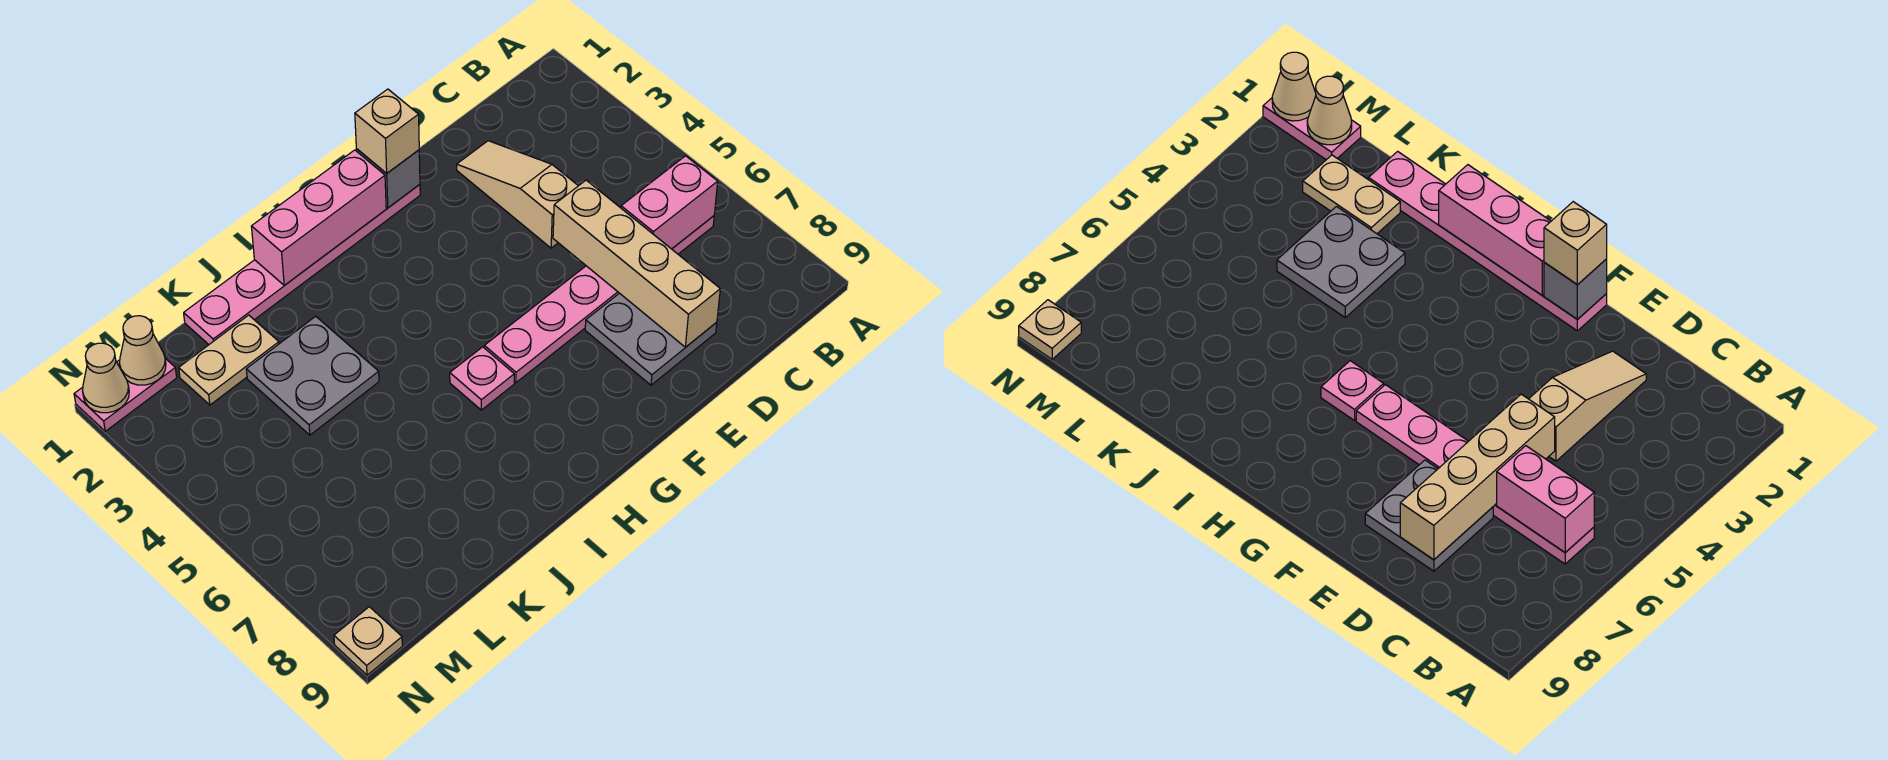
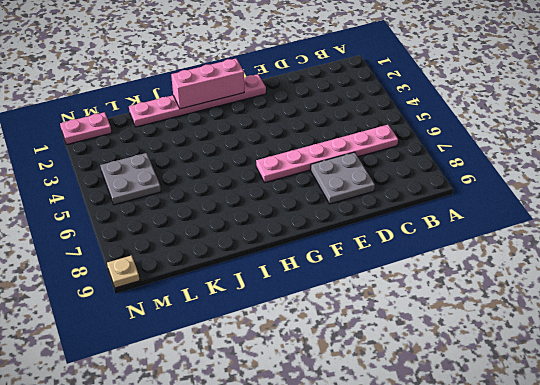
grey 2x2 plate [100,153,161,205] -> grey 2x2 plate moved to [246,316,379,435]
none -> tan 1x3 slope [457,141,578,248]
none -> pink 1x1 plate [450,347,514,410]
none -> tan 1x2 plate [179,315,279,405]

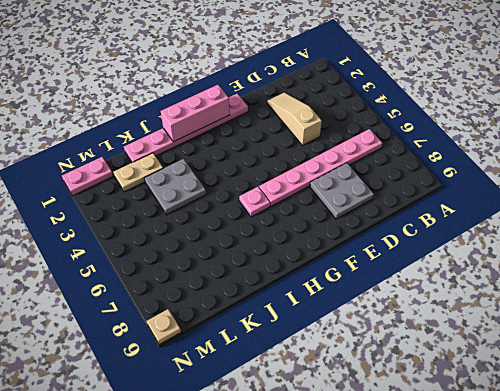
none -> pink 1x2 brick [621,156,718,249]
none -> tan 1x4 brick [553,180,720,347]
none -> grey 1x1 brick [356,149,420,208]

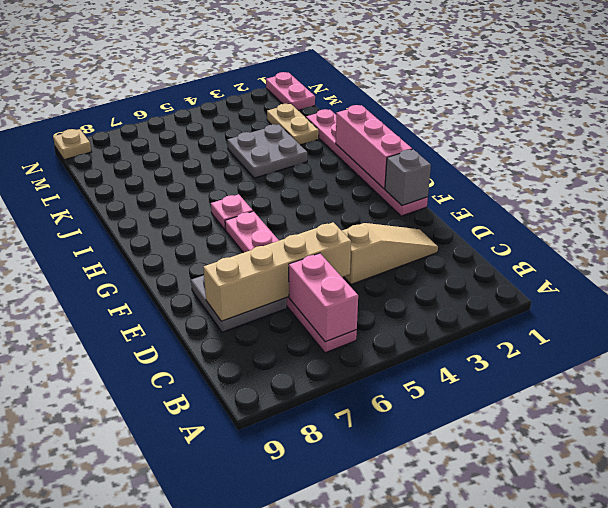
none -> tan 1x1 cone [119,316,166,385]
none -> tan 1x1 cone [83,343,129,413]
none -> tan 1x1 brick [355,89,419,173]

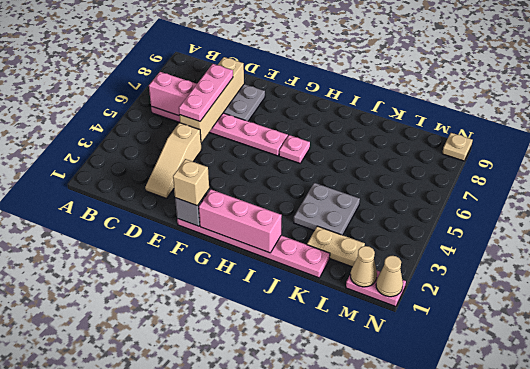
pink 1x3 plate [179,64,233,121] -> none

